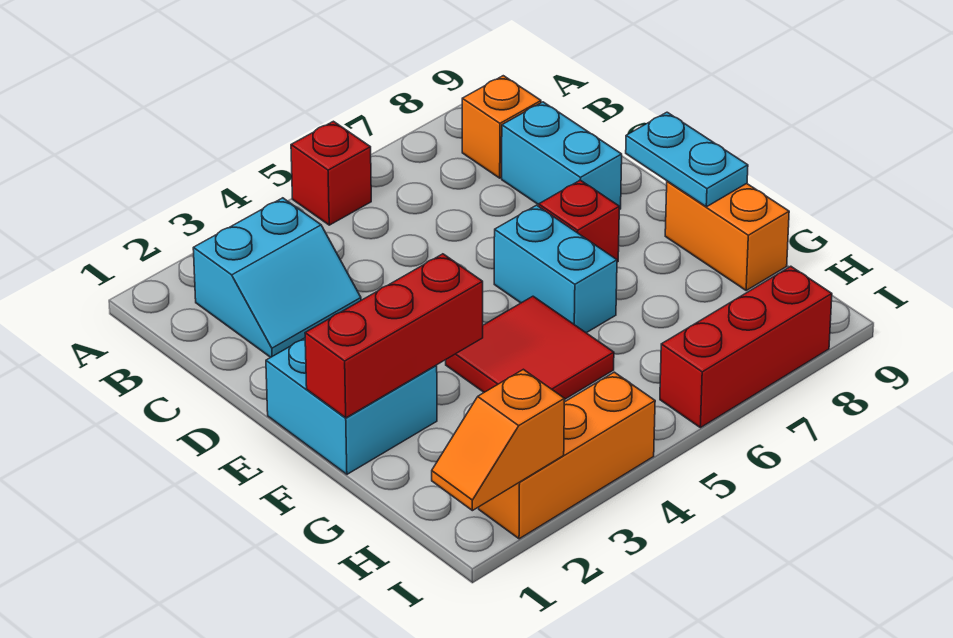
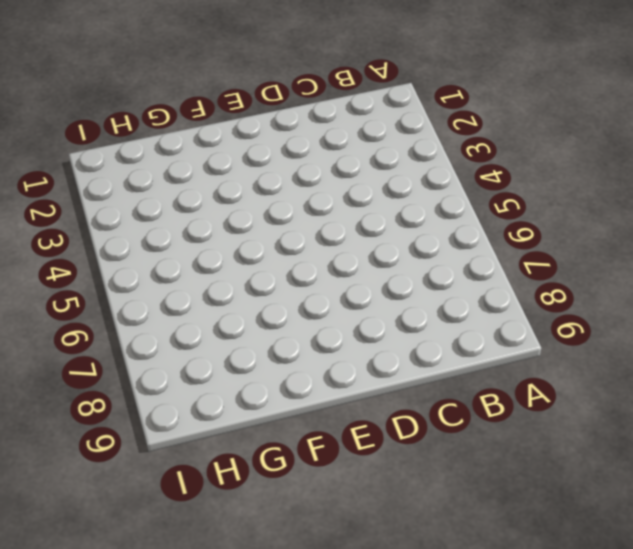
none -> red 1x1 brick [291,121,371,225]
none -> cyan 2x2 slope [193,198,361,357]
none -> orange 1x1 brick [462,76,541,178]

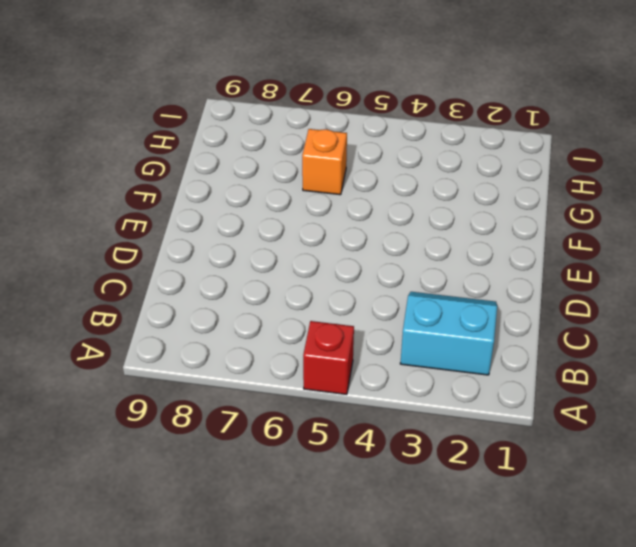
orange 1x1 brick [302,129,347,195] -> orange 1x1 brick moved to [462,76,541,178]
none -> cyan 1x2 brick [502,102,622,210]
none -> cyan 2x2 brick [266,338,437,474]
none -> cyan 1x2 brick [494,205,617,333]

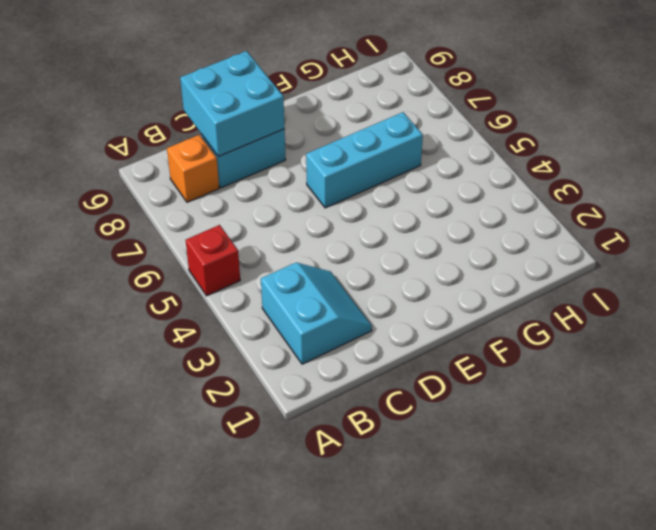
cyan 2x2 brick [180,51,285,157] -> cyan 2x2 brick moved to [266,338,437,474]
cyan 1x3 brick [306,112,423,208] -> cyan 1x2 brick [494,205,617,333]
none -> red 1x1 brick [539,180,619,262]
none -> red 2x2 tile [446,296,614,399]
none -> orange 1x2 brick [665,181,789,290]

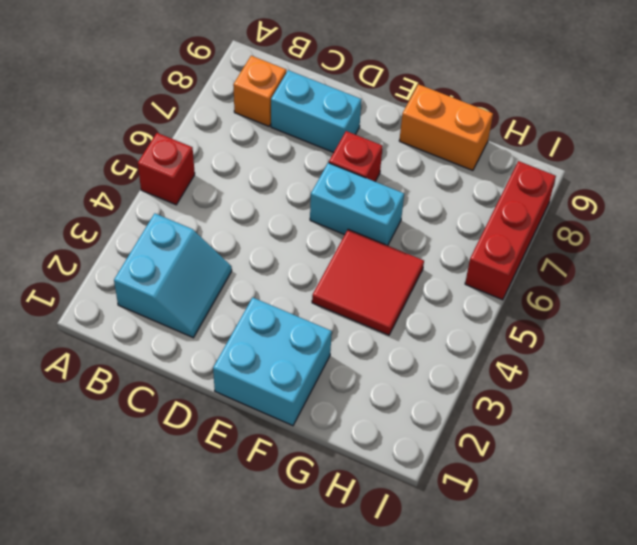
none -> orange 1x3 brick [479,372,655,539]
none -> cyan 1x2 plate [626,112,748,207]
none -> red 1x3 brick [305,254,483,418]

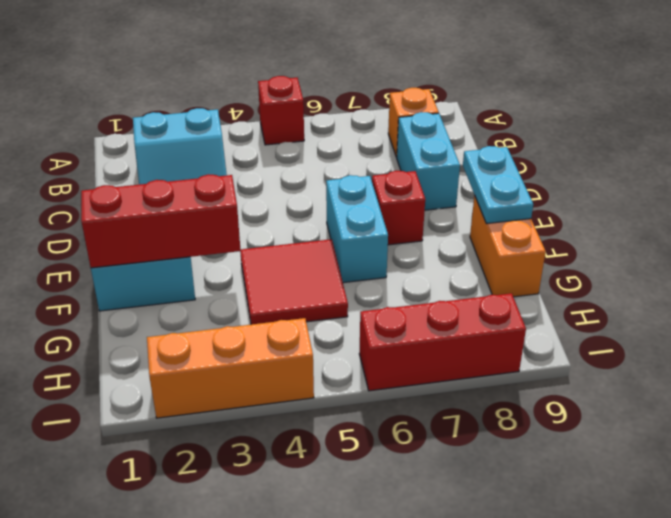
none -> orange 1x2 slope [432,369,565,511]

